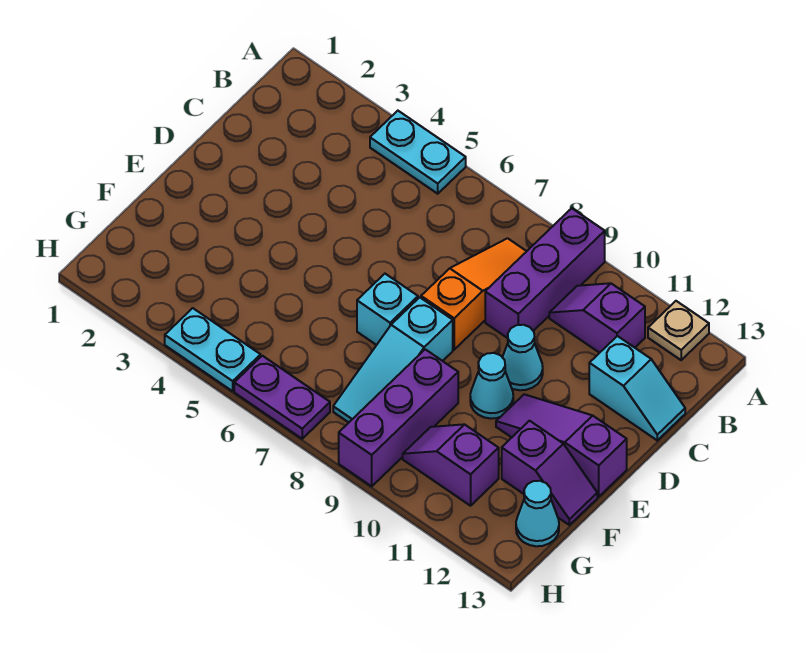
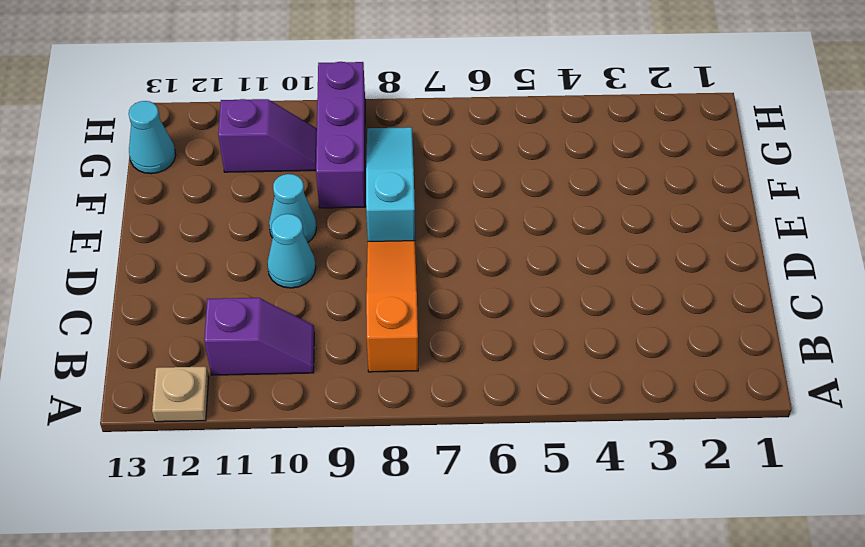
orange 1x3 slope [366,241,418,372] -> orange 1x3 slope turned to [421,238,527,350]
none -> cyan 1x2 plate [370,111,466,194]
none -> purple 1x3 brick [485,208,605,338]
none -> cyan 1x2 slope [589,336,685,440]

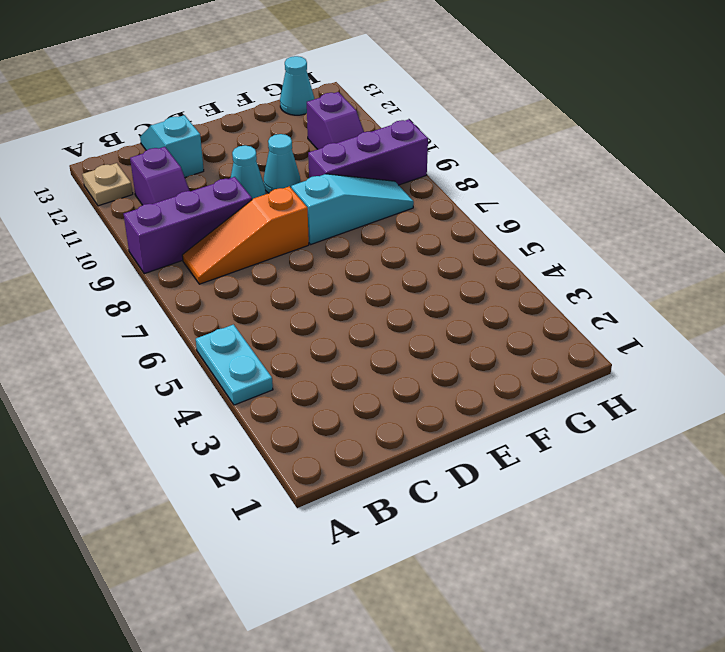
none -> cyan 1x1 brick [357,274,418,345]
none -> purple 1x3 slope [496,394,627,497]
none -> purple 1x2 slope [502,421,597,525]

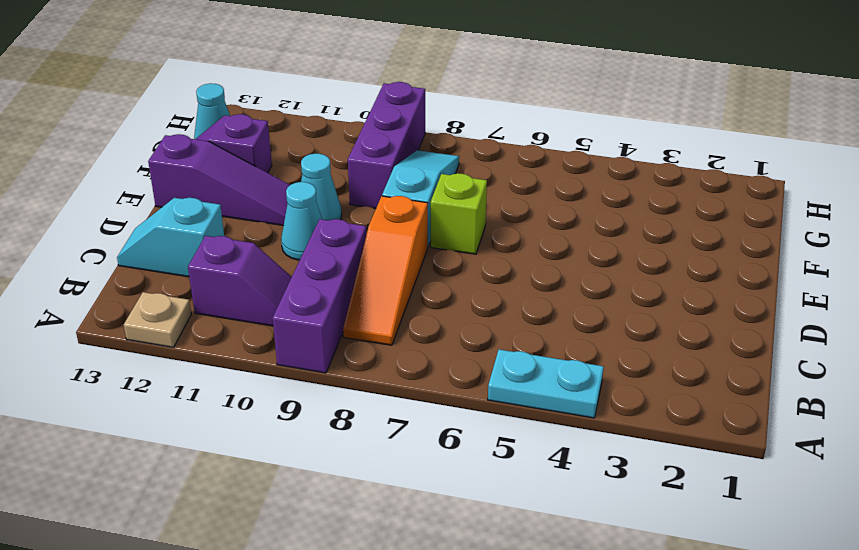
lime 1x1 brick [431,173,487,254] -> cyan 1x1 brick [357,274,418,345]
none -> purple 1x2 slope [403,424,499,506]
none -> cyan 1x2 plate [165,308,261,391]
none -> purple 1x2 plate [234,356,330,439]

